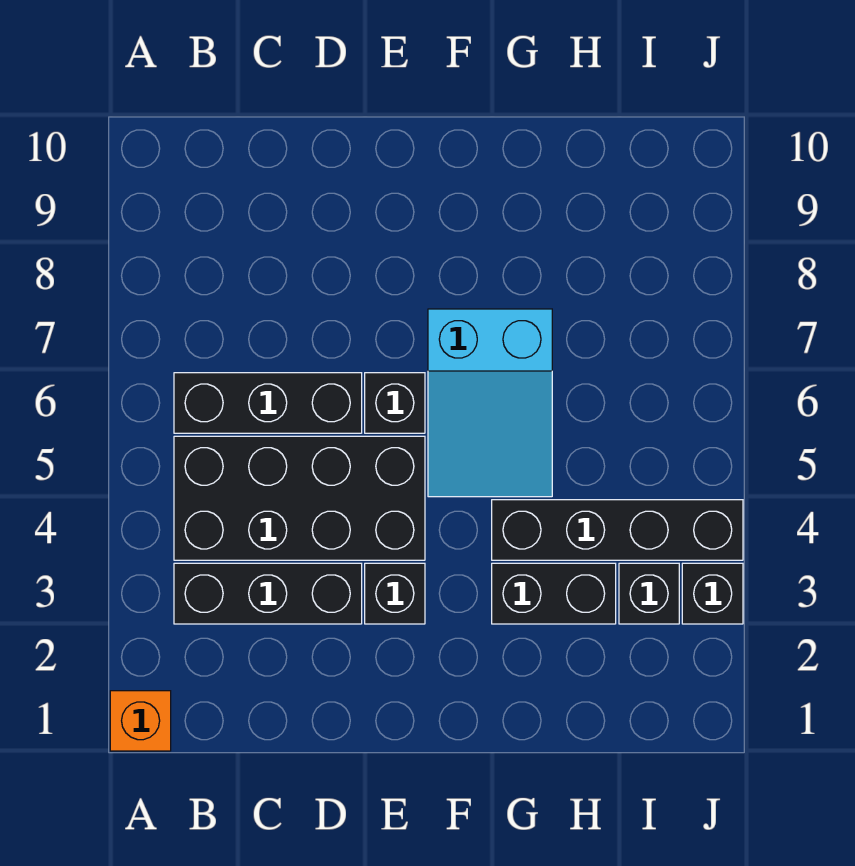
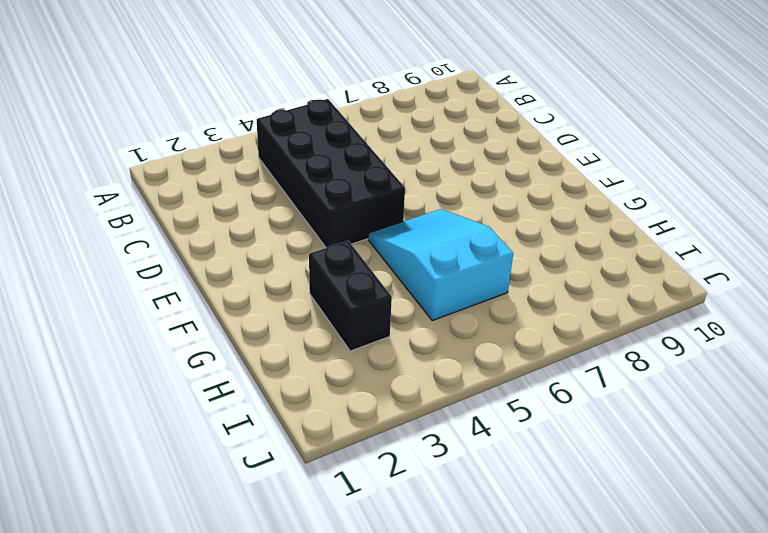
cyan 2x3 slope [368,209,513,321] -> cyan 2x3 slope turned to [428,309,552,497]
none -> orange 1x1 brick [110,691,171,751]
none -> black 1x3 brick [174,563,362,624]

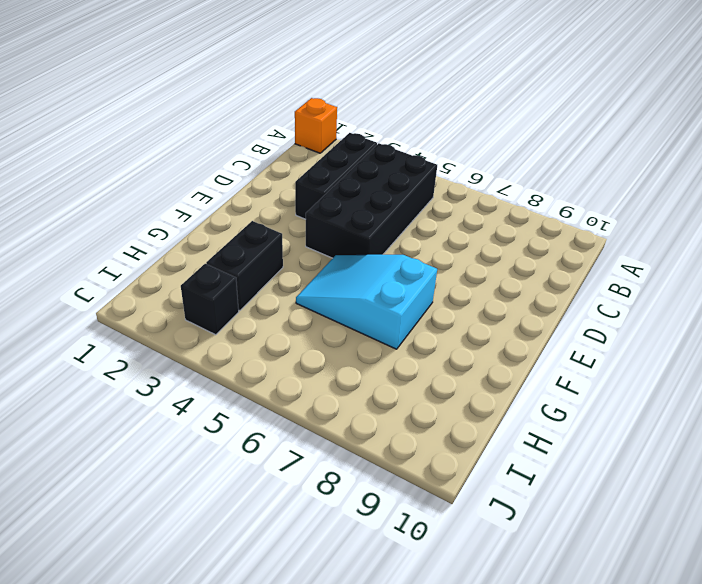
none -> black 1x3 brick [174,373,362,433]
none -> black 1x1 brick [365,563,425,624]

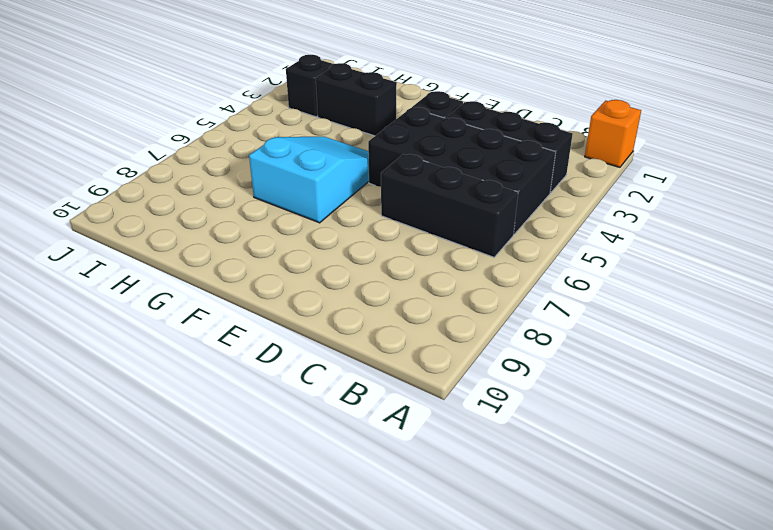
none -> black 1x1 brick [365,373,425,433]
none -> black 1x4 brick [492,500,743,560]

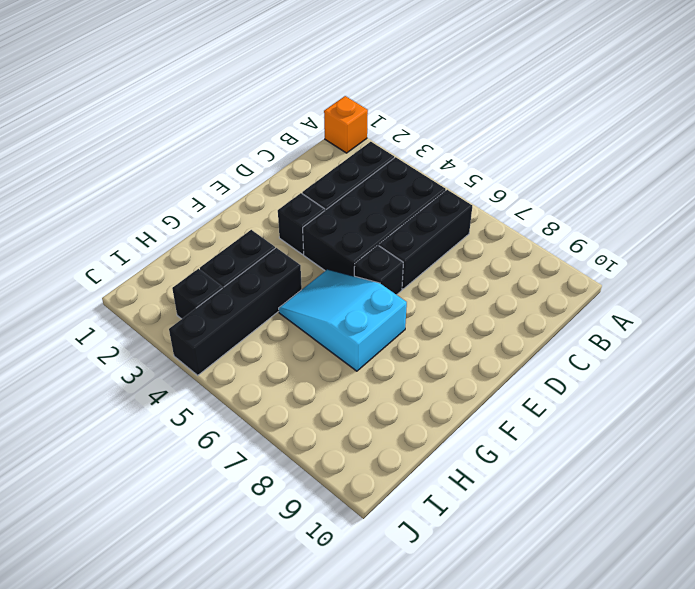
none -> black 1x1 brick [682,563,743,624]

